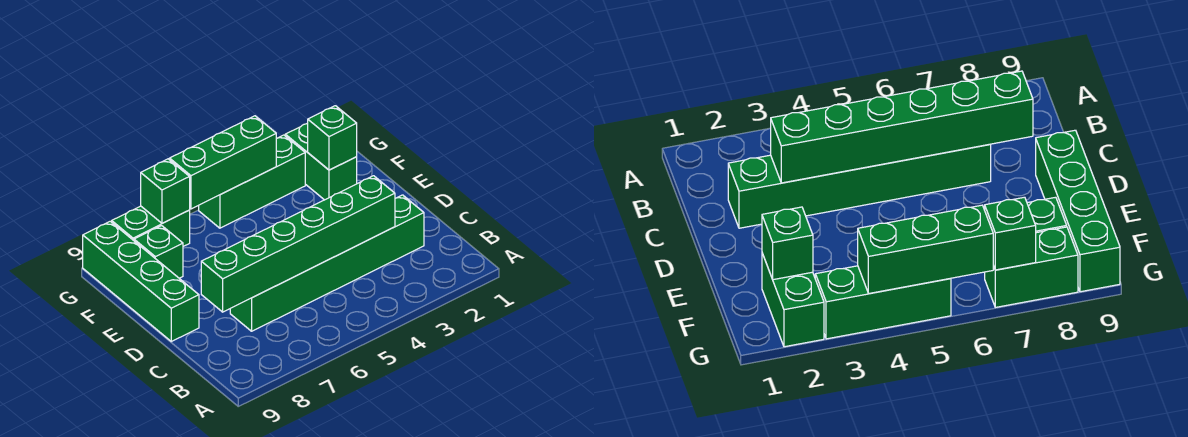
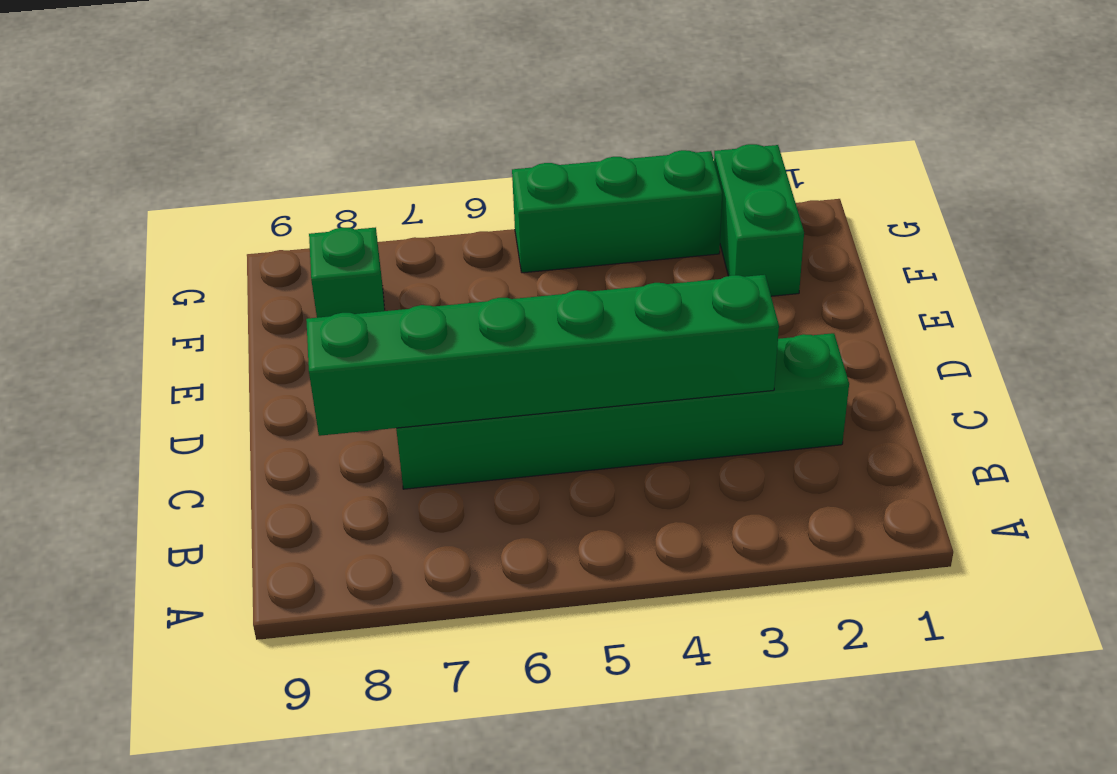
none -> green 1x4 brick [83,221,199,341]
none -> green 1x2 brick [112,206,190,246]

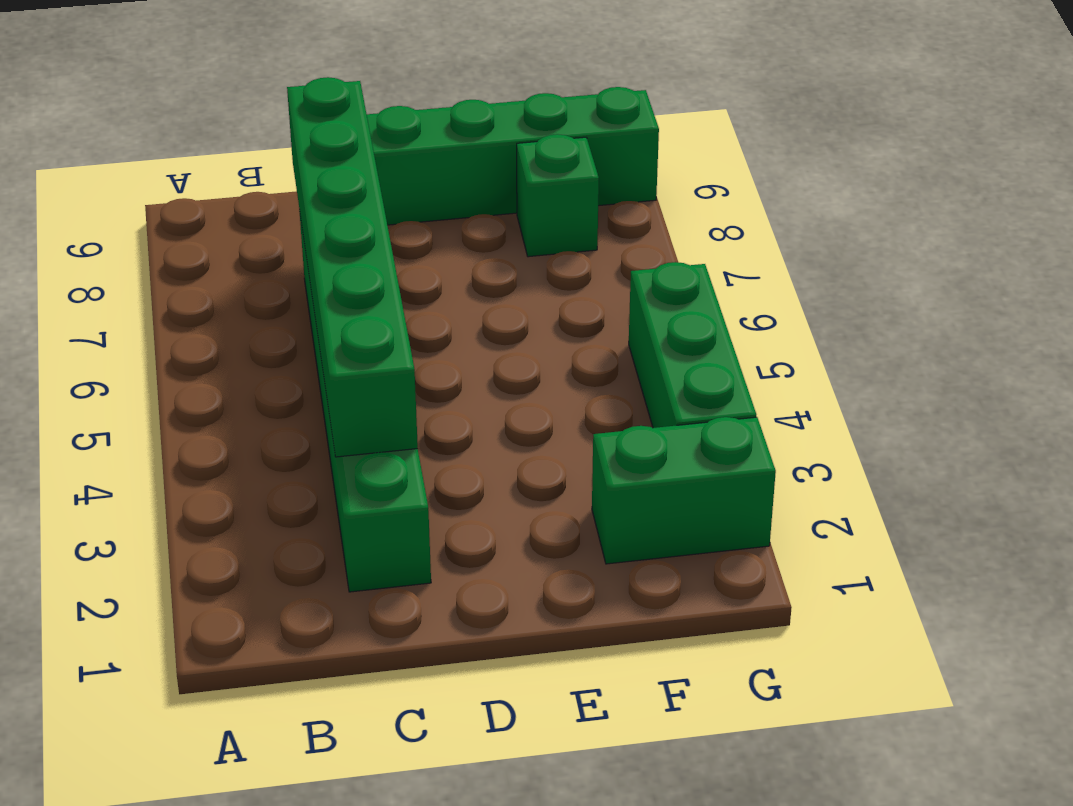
none -> green 1x2 brick [112,206,190,246]
none -> green 1x1 brick [307,106,357,170]

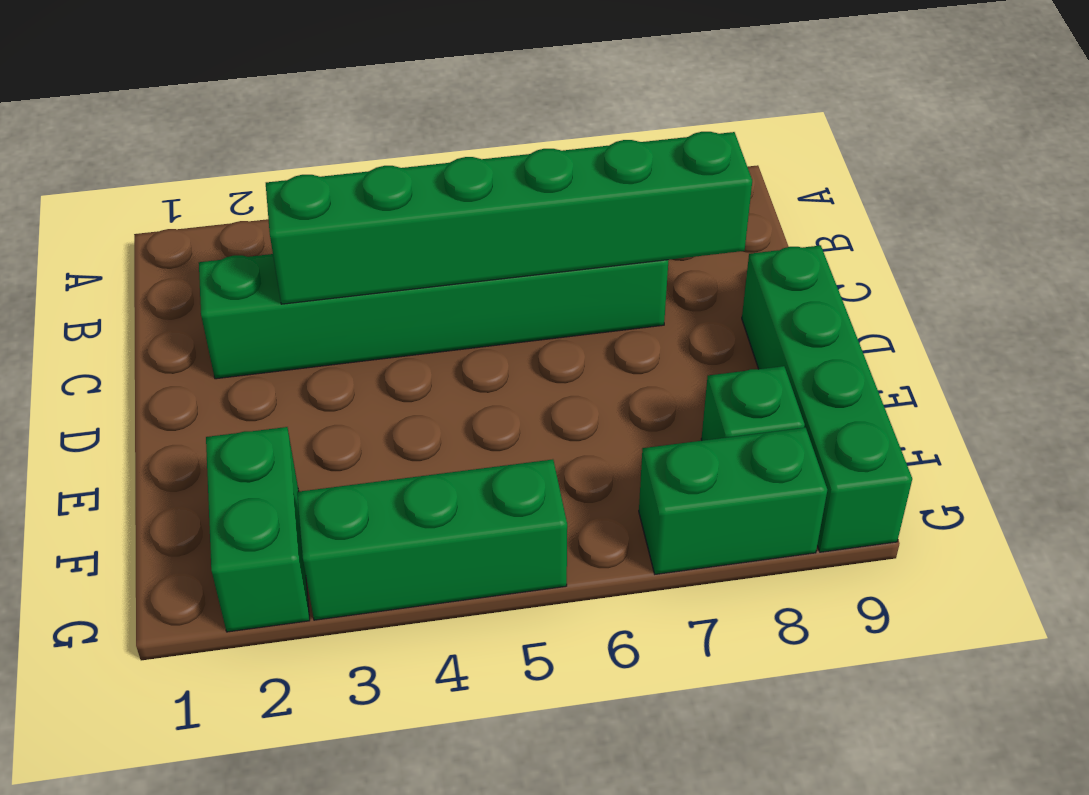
none -> green 1x1 brick [307,106,357,170]
none -> green 1x3 brick [170,116,276,209]

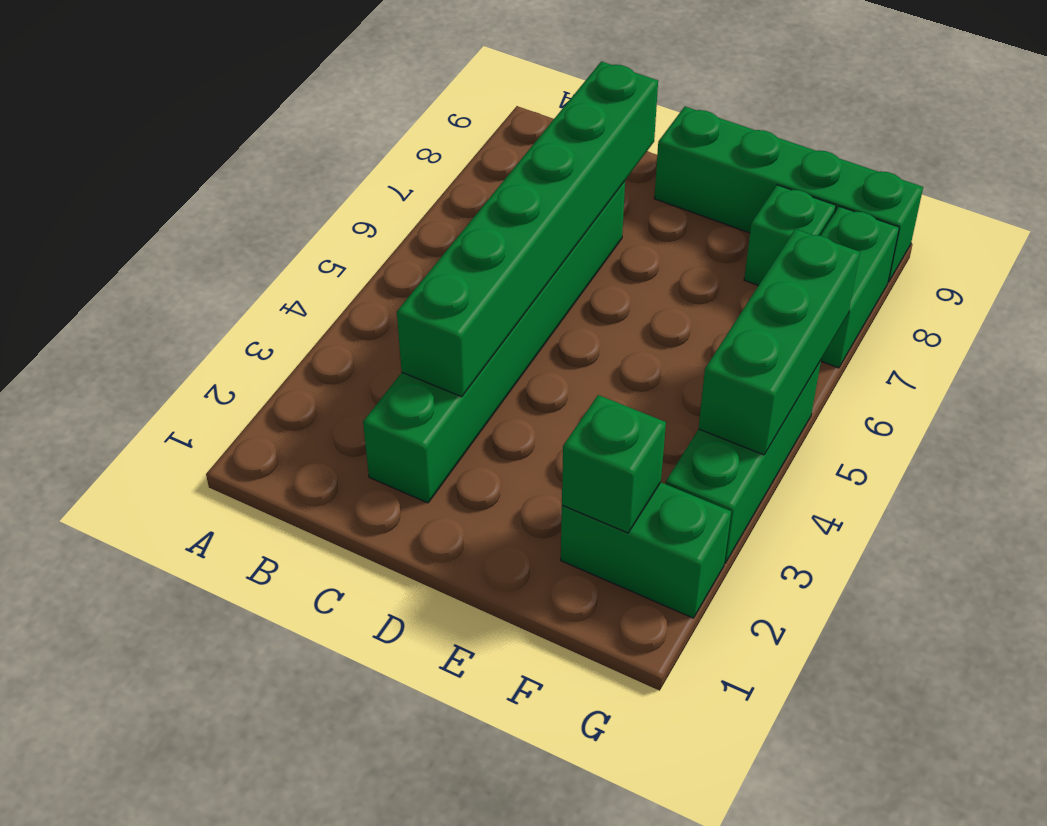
none -> green 1x1 brick [141,159,190,223]

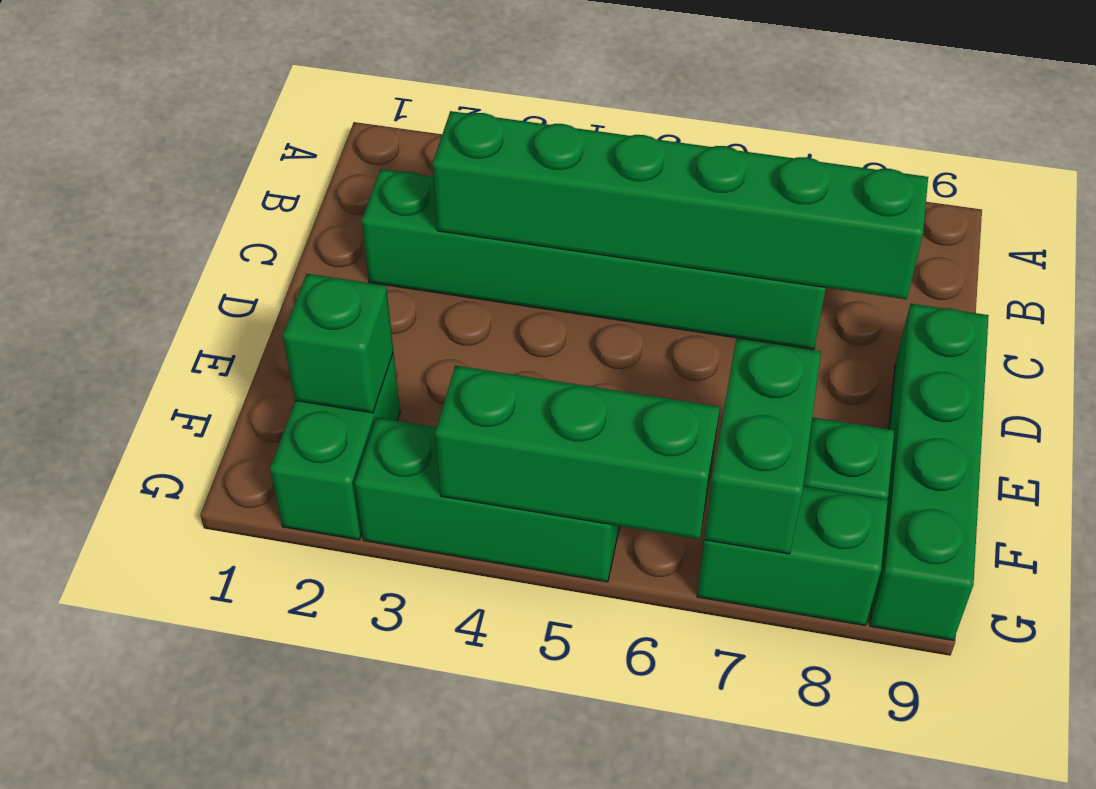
green 1x2 brick [704,338,821,554] -> green 1x1 brick [141,159,190,223]

